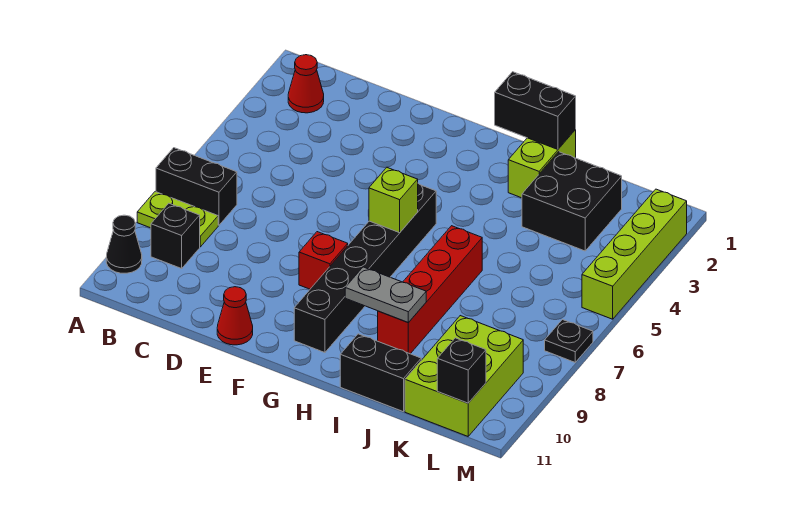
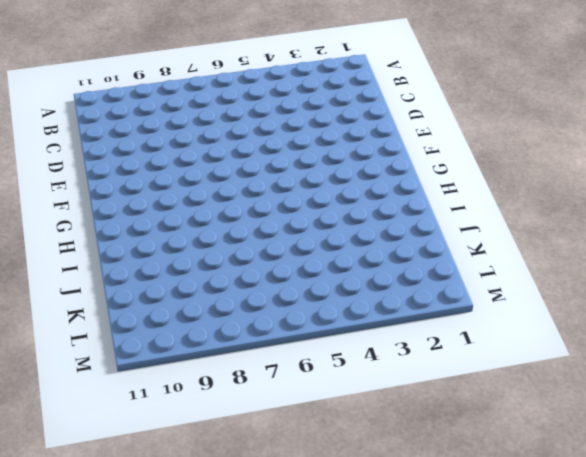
none -> black 1x2 brick [156,148,237,225]
none -> lime 1x2 plate [137,192,218,247]
none -> black 1x1 cone [106,215,142,273]

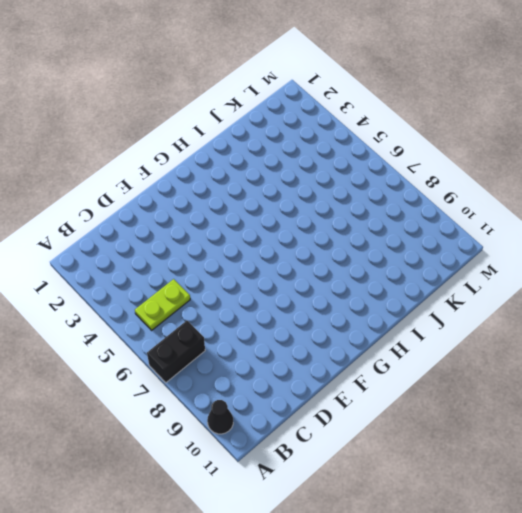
lime 1x2 plate [135,279,190,330] -> lime 1x2 plate moved to [137,192,218,247]
none -> red 1x1 cone [288,55,324,113]
none -> black 1x1 brick [151,203,200,269]
none -> red 1x1 cone [217,287,253,345]

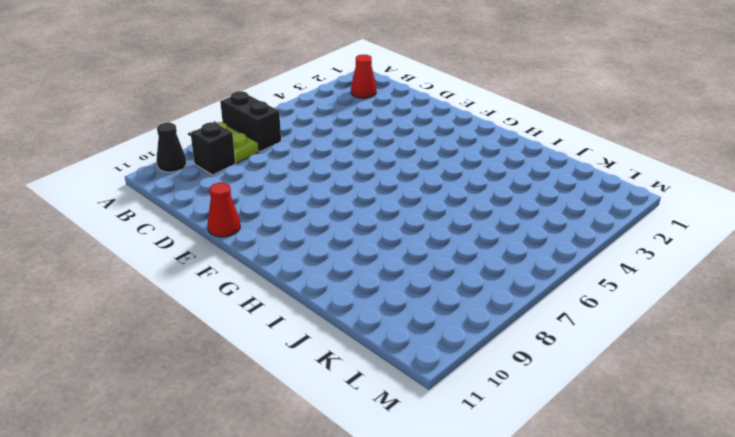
none -> red 1x1 brick [299,232,348,289]
none -> black 1x6 brick [294,184,436,353]
none -> lime 1x2 brick [508,130,576,198]

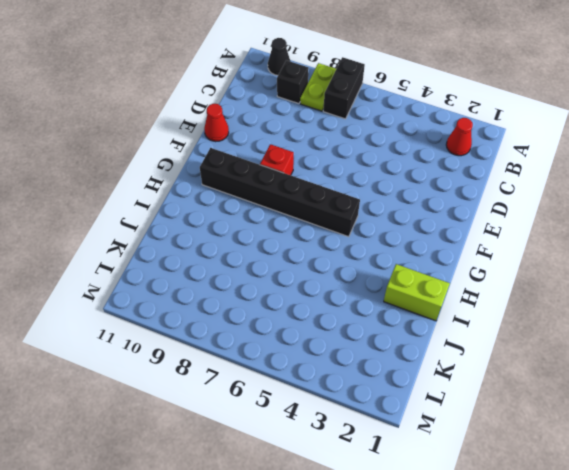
none -> red 1x4 brick [378,226,482,354]
none -> black 1x2 brick [340,334,421,412]
none -> black 2x2 brick [522,152,622,251]

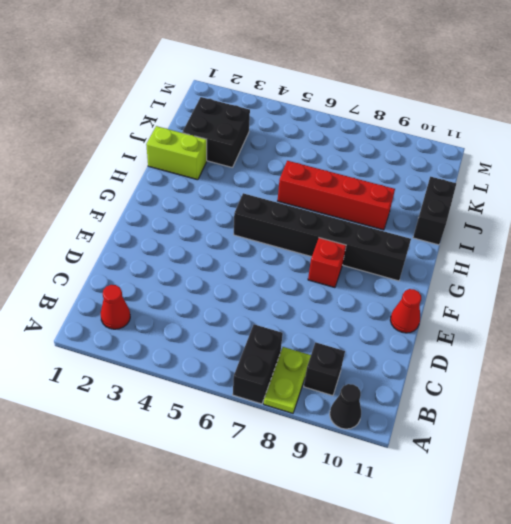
none -> lime 2x3 brick [405,316,523,436]
none -> lime 1x4 brick [582,189,687,319]
none -> black 1x1 plate [545,320,593,362]

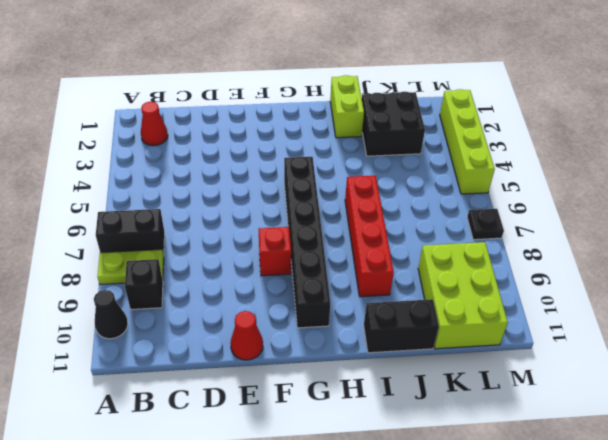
none -> lime 1x1 brick [369,167,418,233]
none -> black 1x2 brick [495,72,576,149]
none -> grey 1x2 plate [345,267,426,323]

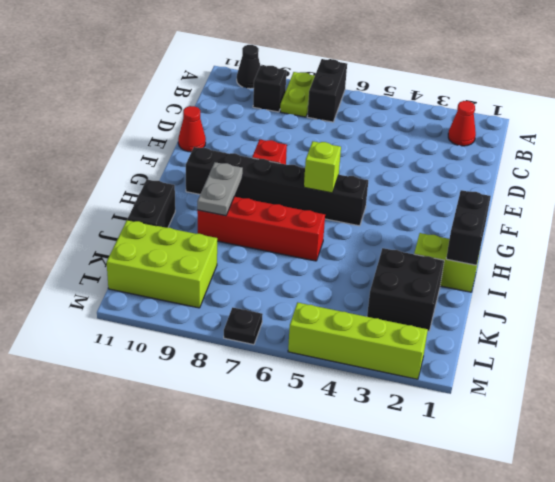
none -> black 1x1 brick [437,338,486,403]

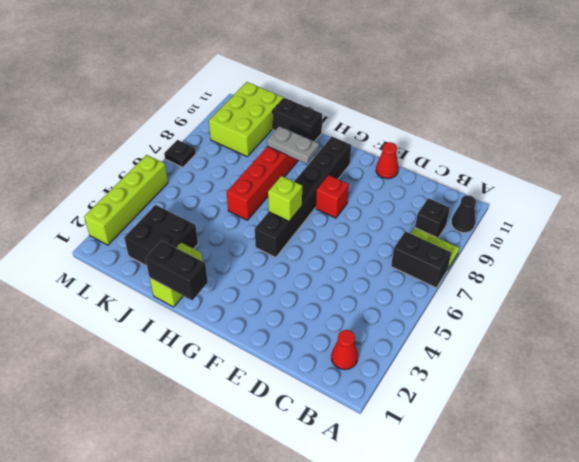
none -> black 1x1 brick [437,338,486,403]

